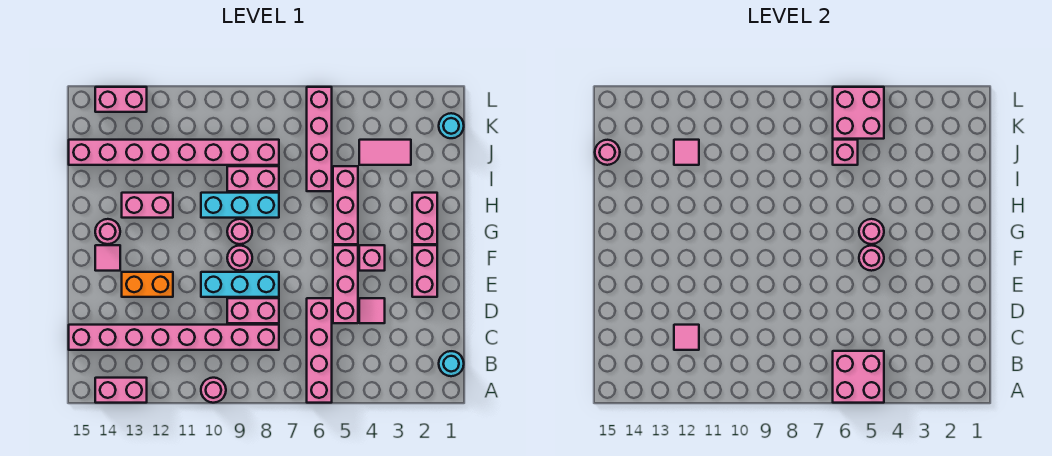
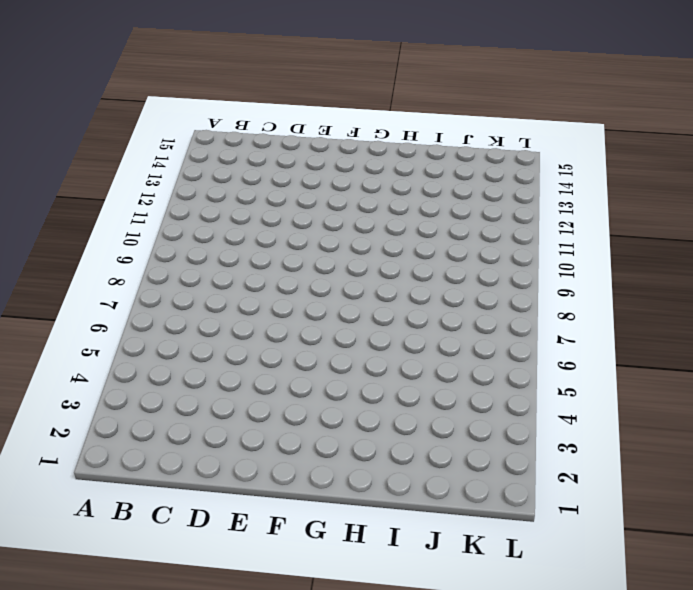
none -> pink 1x4 brick [307,298,332,403]
none -> pink 1x1 round brick [201,378,226,403]
none -> pink 1x2 brick [95,378,147,403]
none -> cyan 1x1 round brick [439,351,464,376]

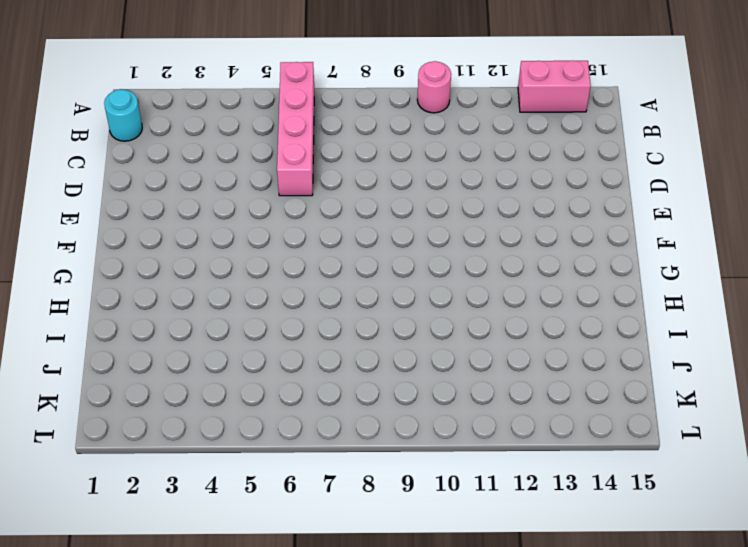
none -> pink 1x8 brick [69,325,279,350]
none -> pink 1x1 tile [359,298,385,323]
none -> pink 1x3 brick [333,245,358,323]
none -> pink 1x2 brick [227,298,279,323]

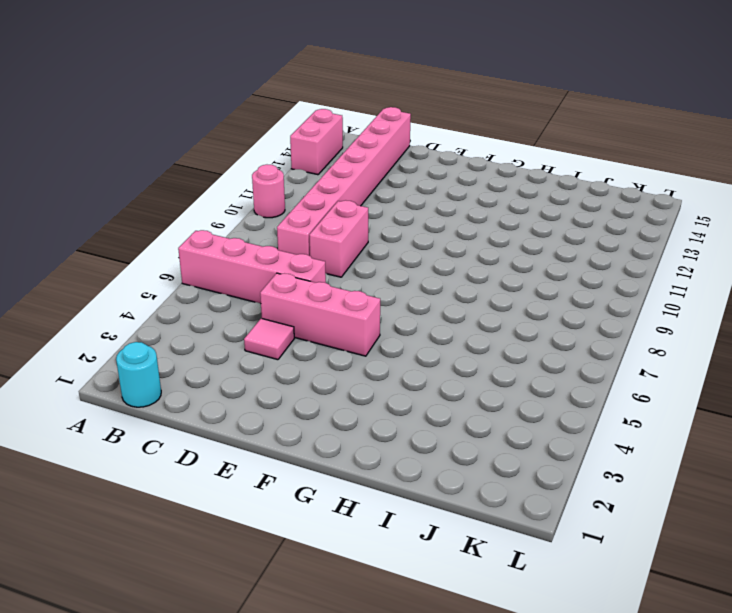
none -> pink 1x2 brick [412,245,437,297]
none -> cyan 1x3 brick [201,272,279,297]
none -> orange 1x2 brick [122,272,173,297]
none -> pink 1x1 brick [359,245,385,271]

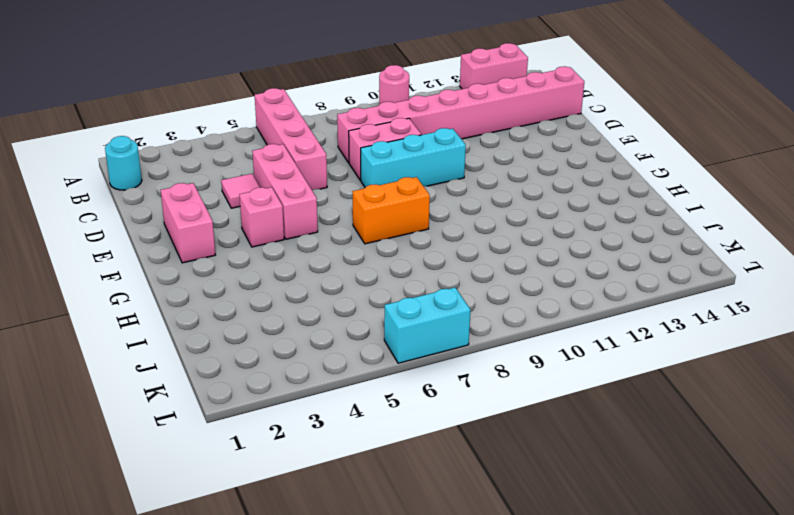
orange 1x2 brick [352,177,430,244] -> orange 1x2 brick moved to [122,272,173,297]
cyan 1x2 brick [384,288,471,363] -> pink 1x4 brick [307,87,332,191]
none -> pink 1x1 round brick [227,246,252,271]
none -> pink 1x1 tile [95,245,120,271]
none -> pink 1x2 brick [412,193,437,244]
none -> pink 1x3 brick [333,166,358,244]

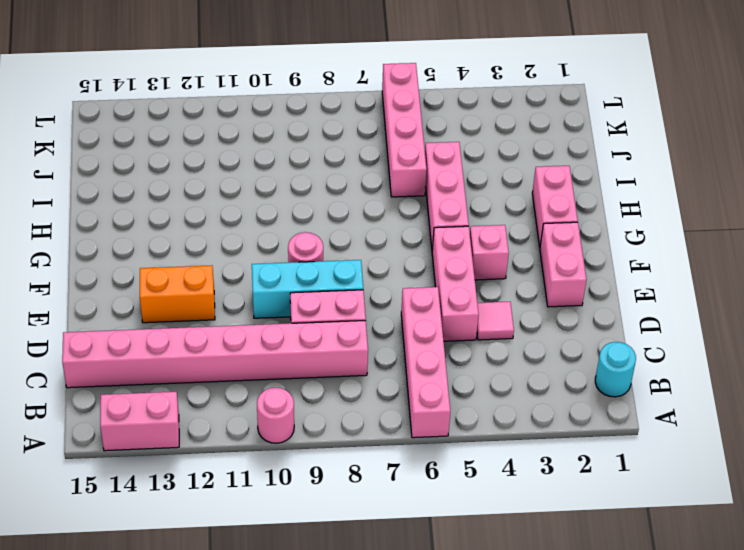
none -> pink 1x1 tile [95,245,120,271]
none -> pink 1x1 round brick [227,219,252,244]
none -> pink 1x1 round brick [95,219,120,244]
none -> cyan 1x3 brick [201,193,279,218]

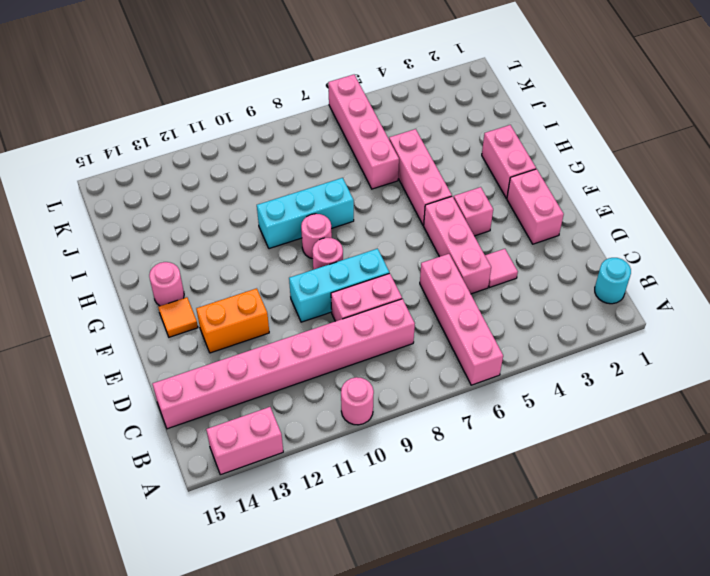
orange 1x1 tile [158,297,198,337] -> pink 1x1 tile [95,245,120,271]
none -> pink 1x2 brick [122,193,173,218]
none -> pink 1x2 brick [227,166,279,191]
none -> pink 1x2 tile [359,140,411,165]
none -> pink 1x8 brick [69,140,279,165]

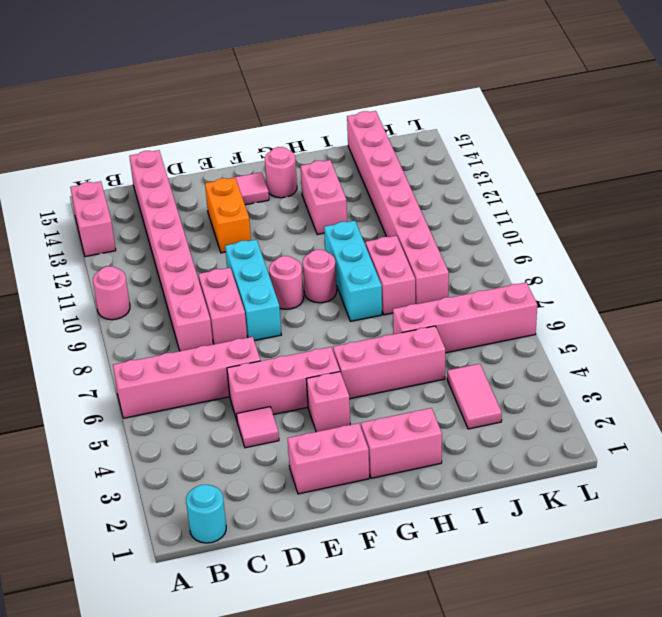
none -> cyan 1x1 round brick [439,113,464,138]
none -> pink 1x2 brick [95,87,147,112]
none -> pink 2x2 brick [833,351,884,403]
none -> pink 1x1 tile [674,325,699,350]

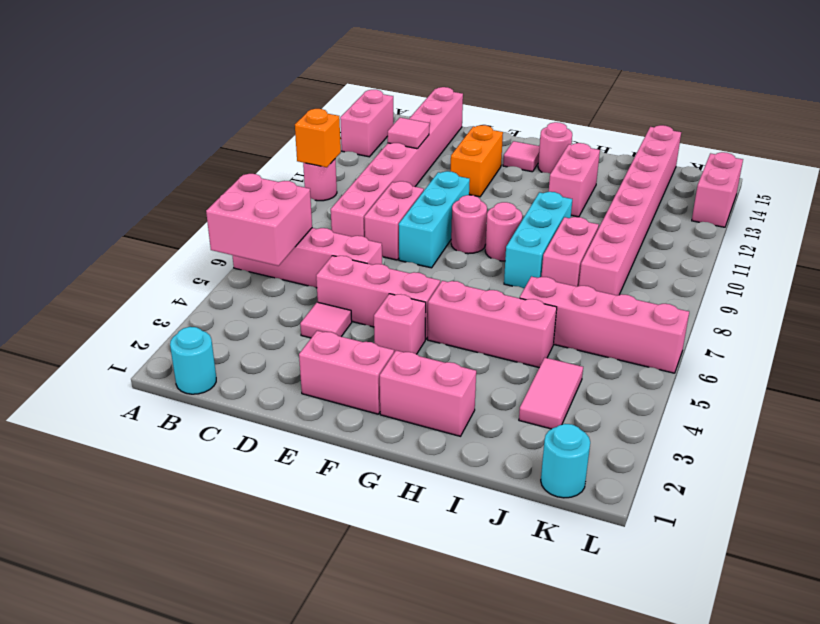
orange 1x1 brick [295,109,341,167] -> none
none -> pink 1x1 round brick [859,245,884,271]
none -> pink 1x1 round brick [859,219,884,244]
none -> pink 1x1 brick [833,140,858,165]
none -> pink 1x1 tile [674,140,699,165]

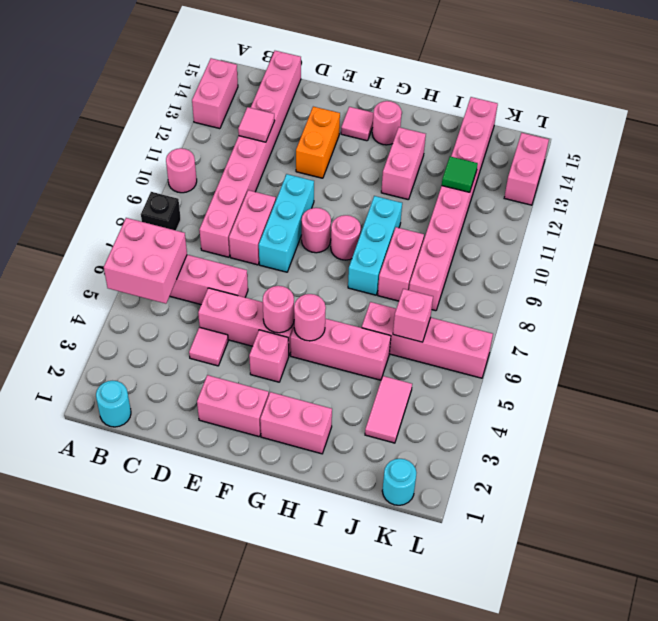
black 1x1 brick [141,192,181,230] -> none
green 1x1 tile [442,156,478,192] -> pink 1x1 tile [674,140,699,165]
none -> pink 1x1 round brick [595,140,620,165]
none -> pink 2x2 brick [833,87,884,139]

